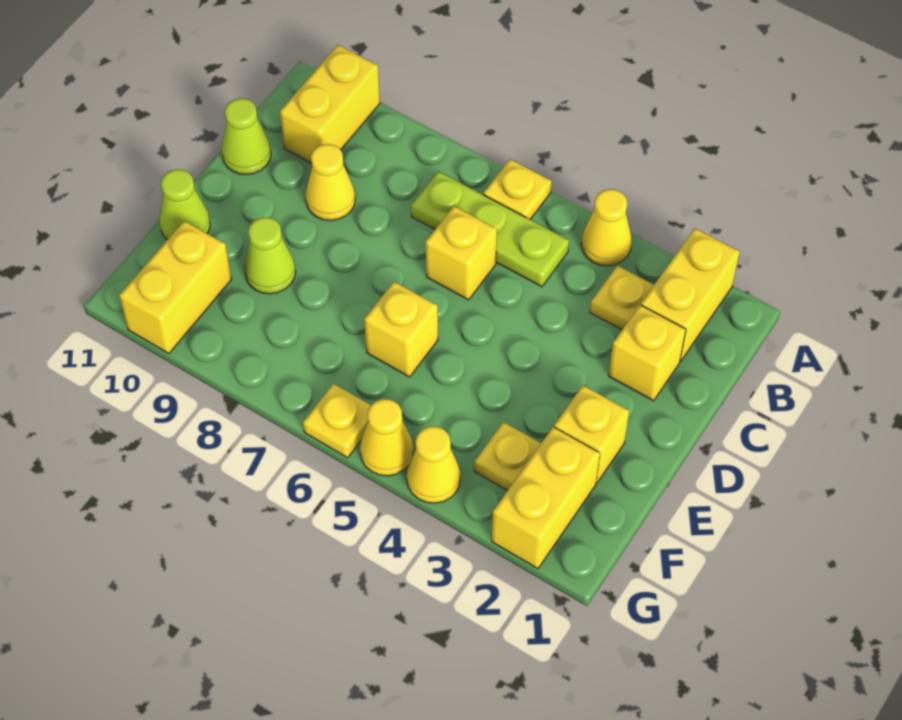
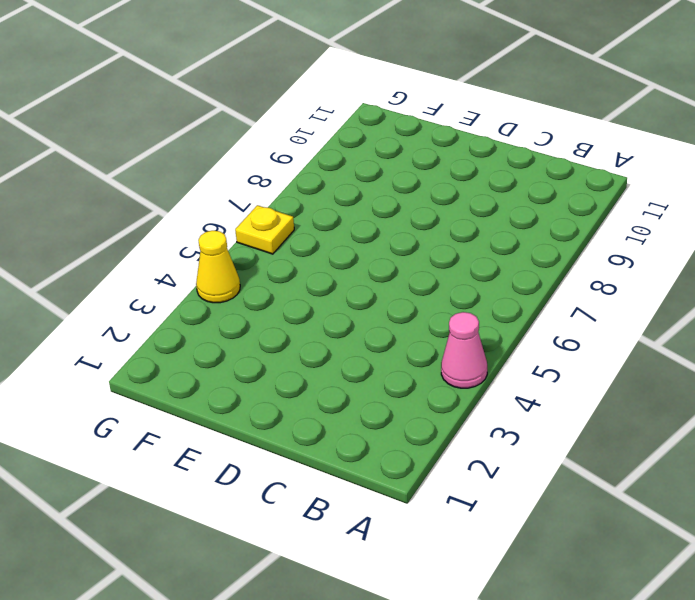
pink 1x1 cone [441,312,487,388] -> yellow 1x1 cone [581,189,632,266]
none -> yellow 1x2 brick [641,228,740,361]
none -> yellow 1x1 plate [483,159,552,219]
none -> yellow 1x2 brick [280,45,380,163]

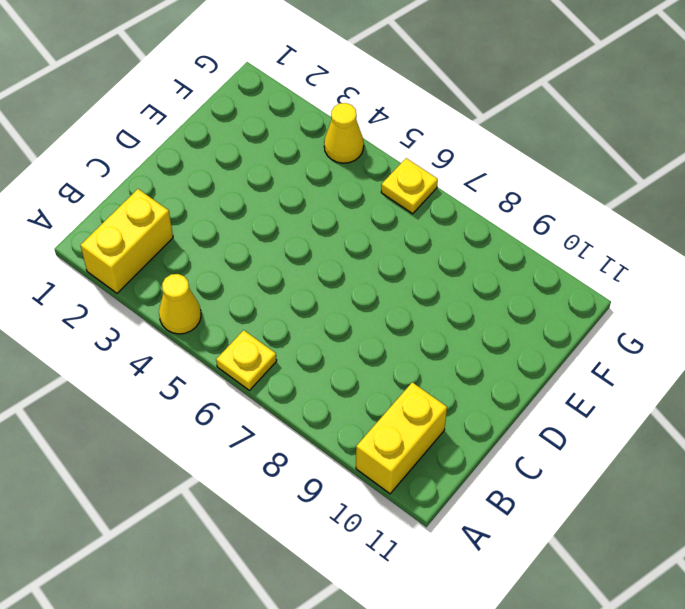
none -> yellow 1x1 plate [590,266,654,330]
none -> lime 1x3 plate [411,172,569,287]
none -> yellow 1x1 brick [609,305,686,401]

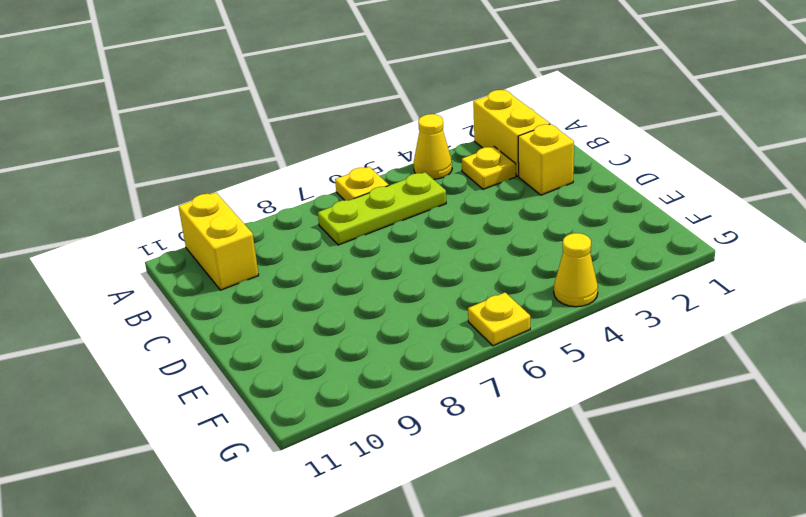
none -> yellow 1x1 brick [426,206,497,300]
none -> yellow 1x1 cone [305,144,355,220]
none -> lime 1x1 cone [222,98,271,175]

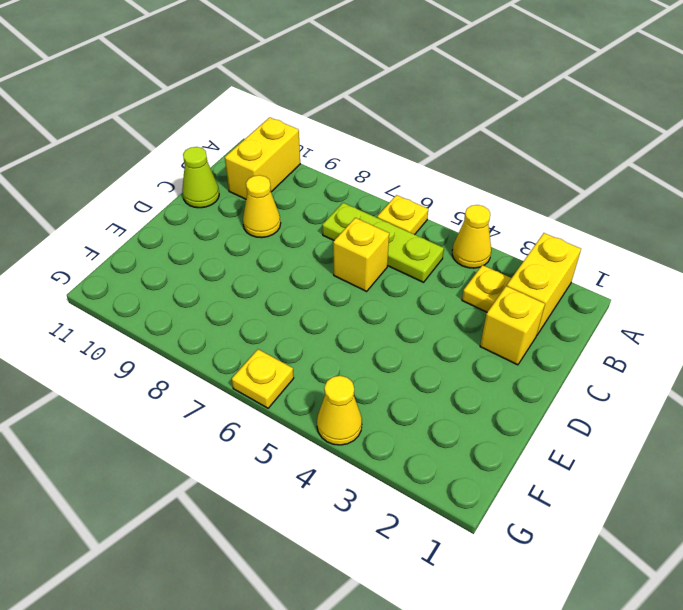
none -> yellow 1x1 brick [554,385,629,482]
none -> yellow 1x1 brick [364,282,438,377]
none -> lime 1x1 cone [244,217,296,294]

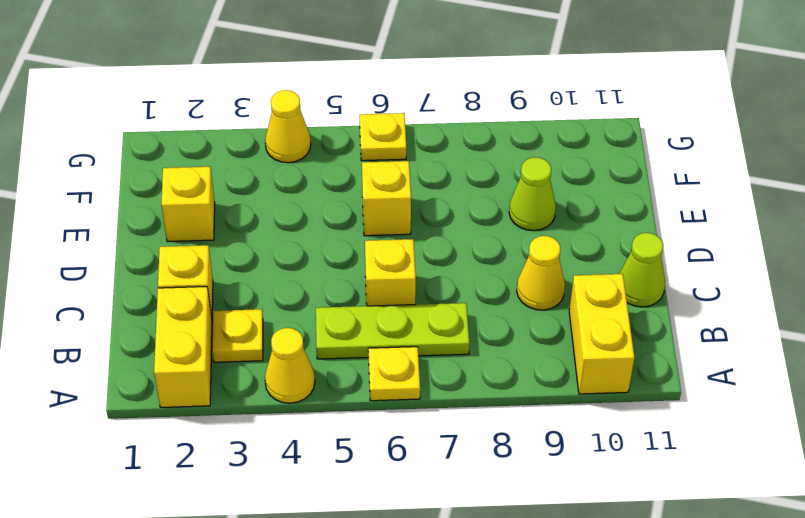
none -> lime 1x1 cone [159,169,210,240]
none -> yellow 1x2 brick [492,427,600,569]
none -> yellow 1x1 plate [474,422,541,491]

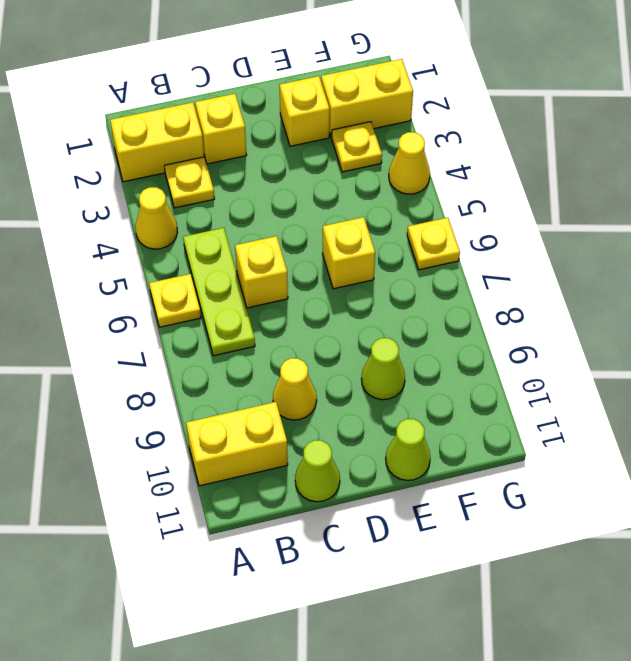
none -> yellow 1x2 brick [119,221,232,353]
none -> yellow 1x1 cone [360,399,413,476]

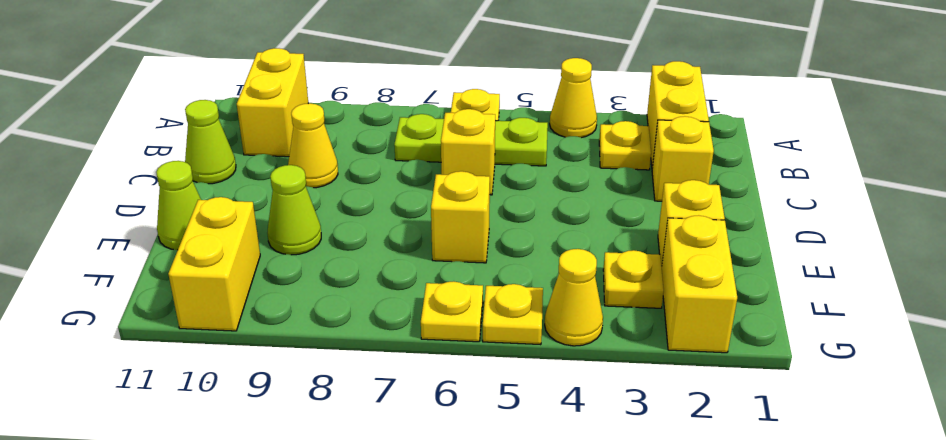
yellow 1x1 plate [483,284,543,345] -> yellow 1x1 cone [360,399,413,476]

